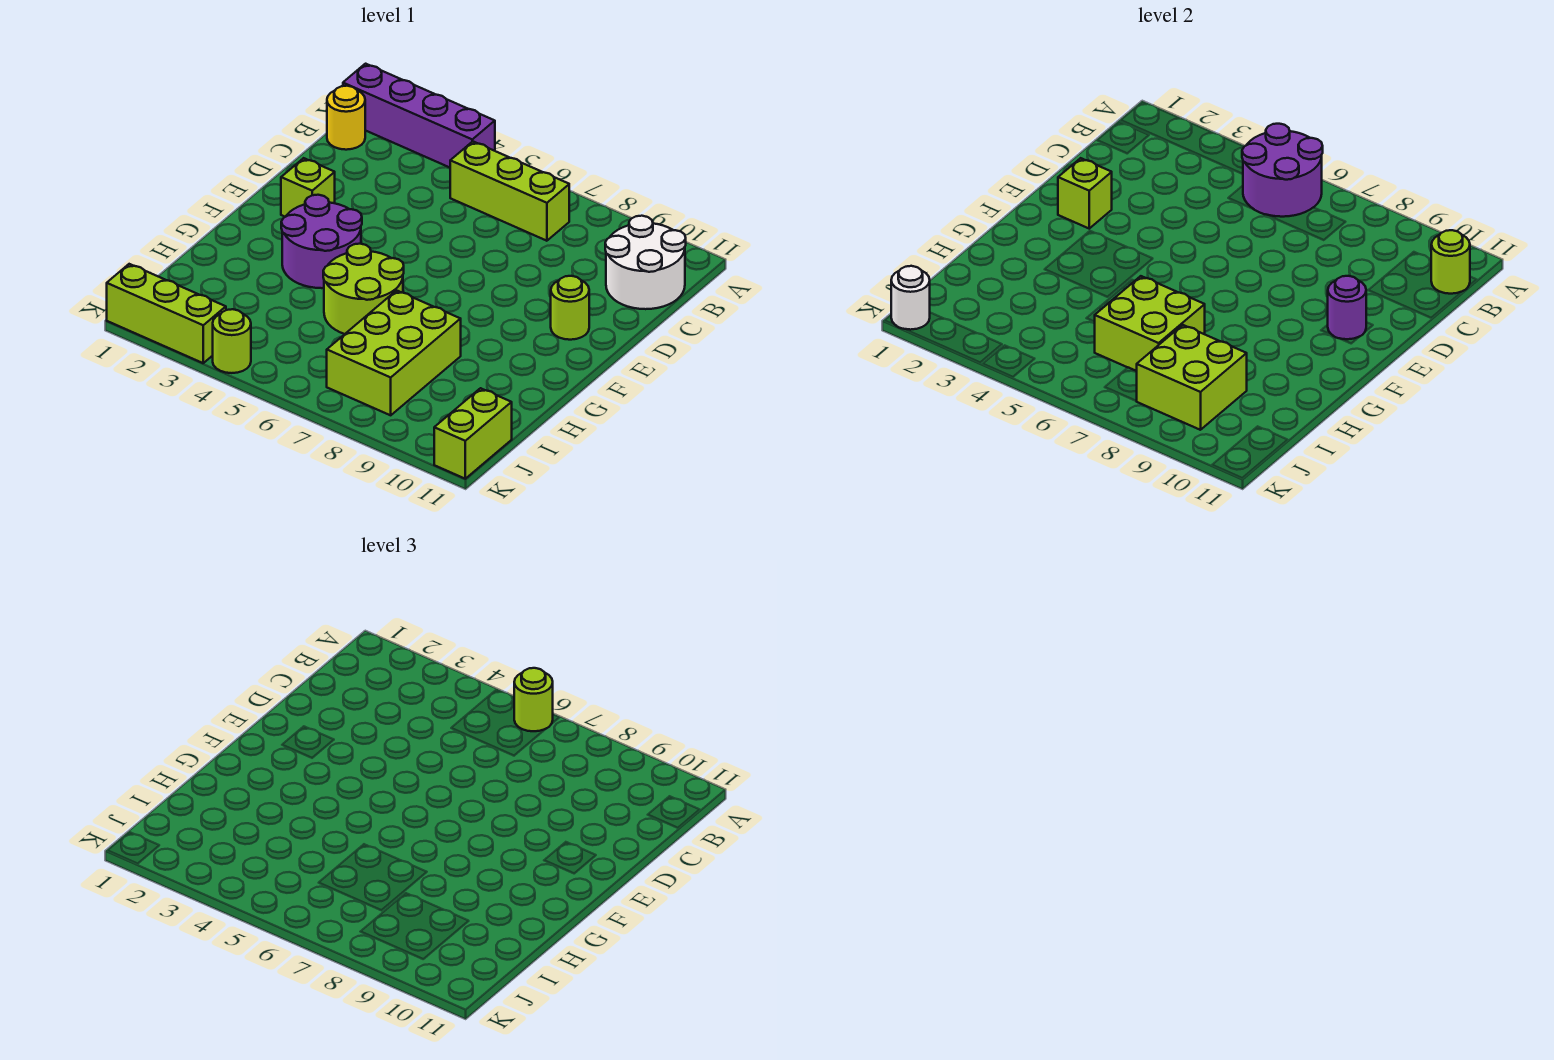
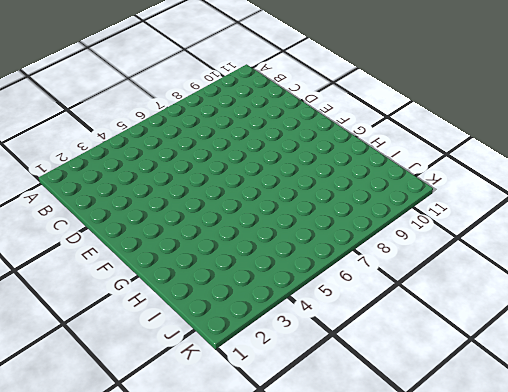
none -> purple 1x4 brick [343,64,495,167]
none -> yellow 1x1 round brick [327,86,365,150]
none -> lime 1x3 brick [450,141,569,241]

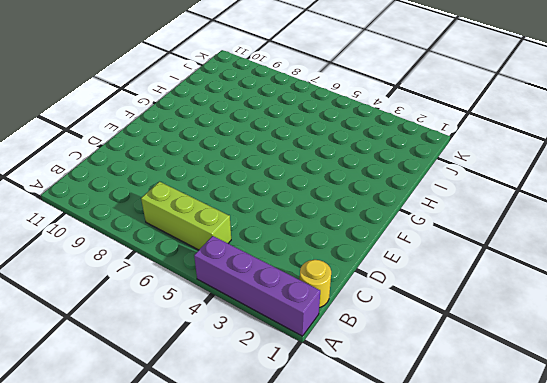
none -> white 2x2 round brick [605,216,686,309]
none -> lime 1x1 brick [281,158,335,217]
none -> lime 1x1 round brick [551,276,589,340]

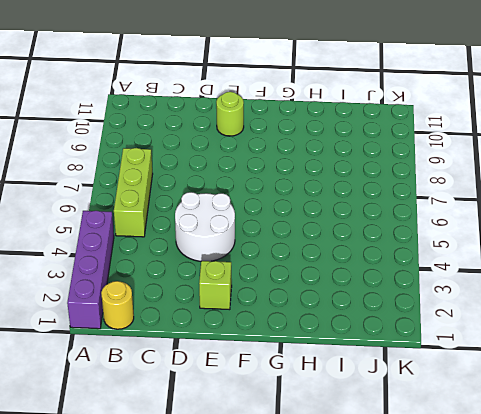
white 2x2 round brick [175,192,235,261] -> white 2x2 round brick moved to [605,216,686,309]
none -> purple 2x2 round brick [281,195,362,288]
none -> lime 2x2 round brick [323,244,404,334]
none -> lime 2x3 brick [327,290,461,415]

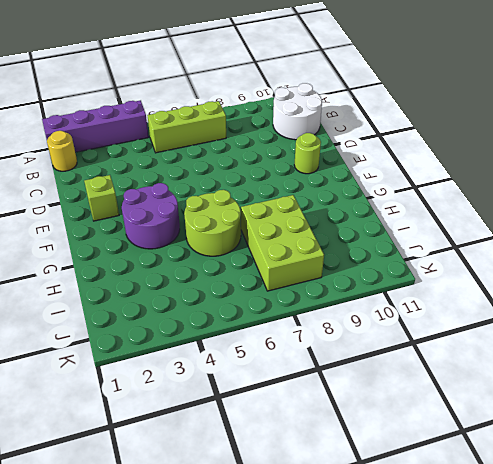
none -> lime 1x2 brick [434,388,512,479]
none -> lime 1x3 brick [107,264,226,363]
none -> lime 1x1 round brick [213,309,251,373]

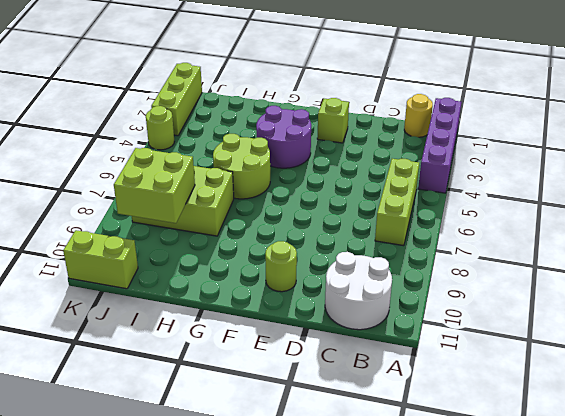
none -> purple 2x2 round brick [1242,124,1323,217]
none -> lime 1x1 round brick [1431,230,1470,294]
none -> lime 1x1 brick [1058,158,1112,228]

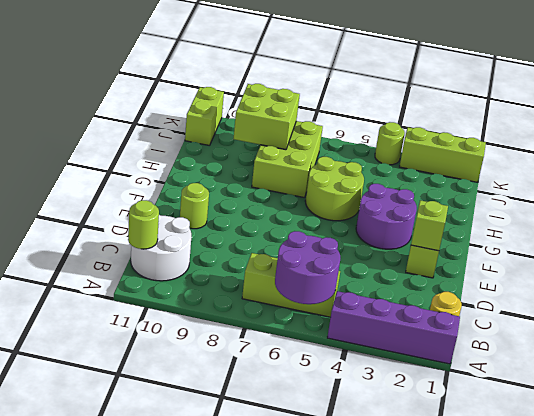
none -> purple 1x1 round brick [1328,276,1366,339]
none -> lime 2x2 brick [1095,276,1205,371]
none -> white 1x1 round brick [891,266,930,330]

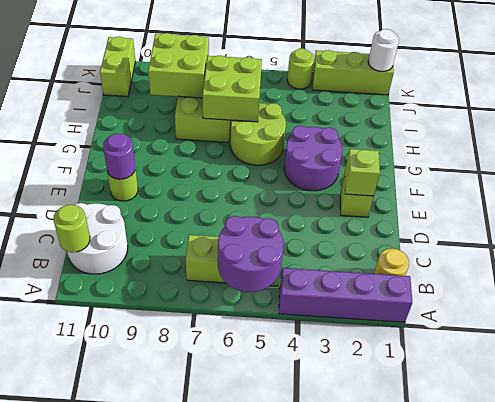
none -> lime 1x1 round brick [514,668,553,731]

